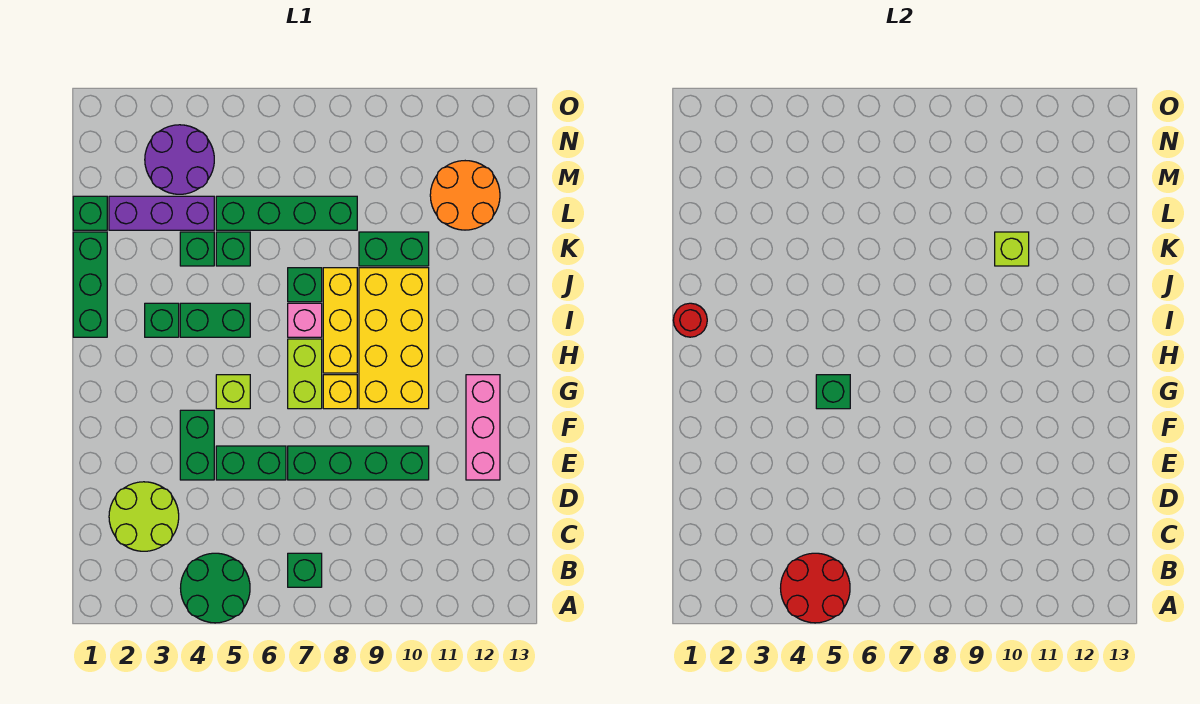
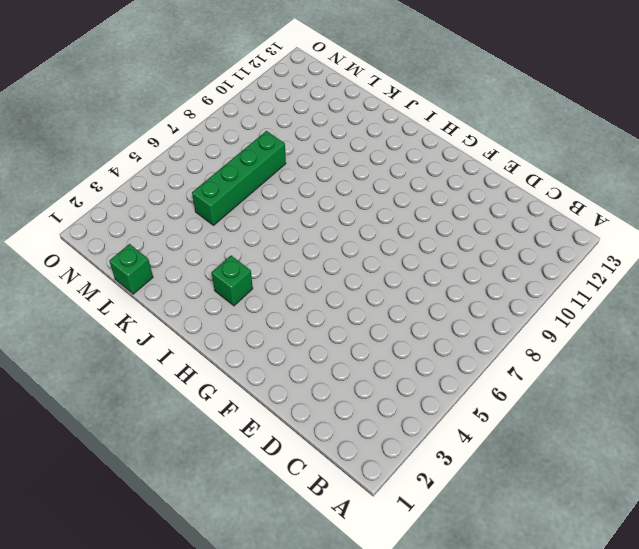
none -> green 2x2 round brick [181,553,250,623]
none -> green 1x1 brick [288,553,322,587]
none -> lime 2x2 round brick [109,482,179,551]

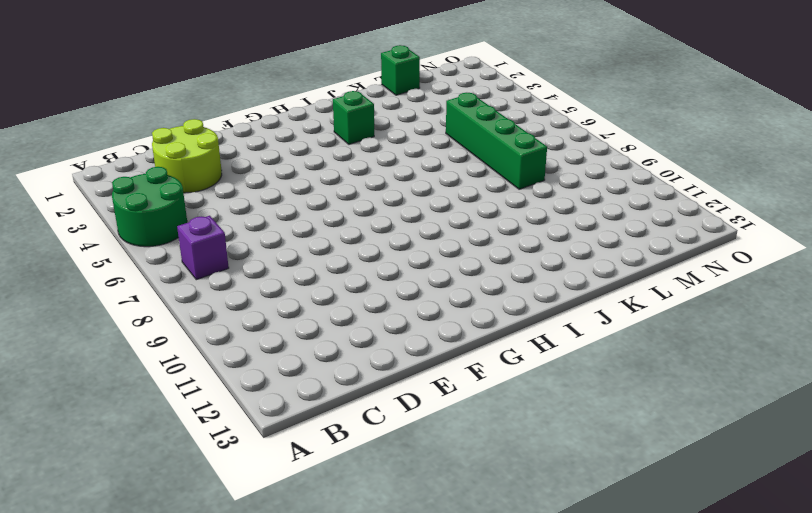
purple 1x1 brick [177,216,229,280] -> green 1x1 brick [288,553,322,587]
none -> green 1x2 brick [180,410,214,480]
none -> green 1x2 brick [216,446,286,480]
none -> green 1x4 brick [288,446,429,480]

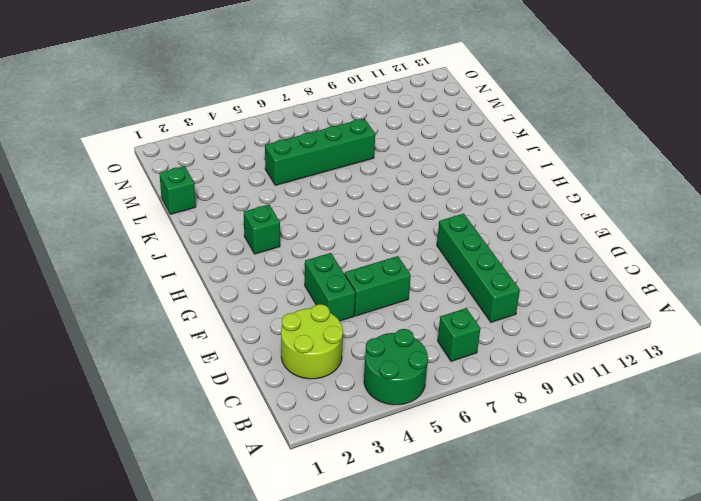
green 1x4 brick [437,214,520,322] -> green 1x4 brick turned to [288,446,429,480]
none -> pink 1x3 brick [466,375,500,480]
none -> lime 1x1 brick [216,375,250,409]
none -> lime 1x2 brick [288,339,322,409]

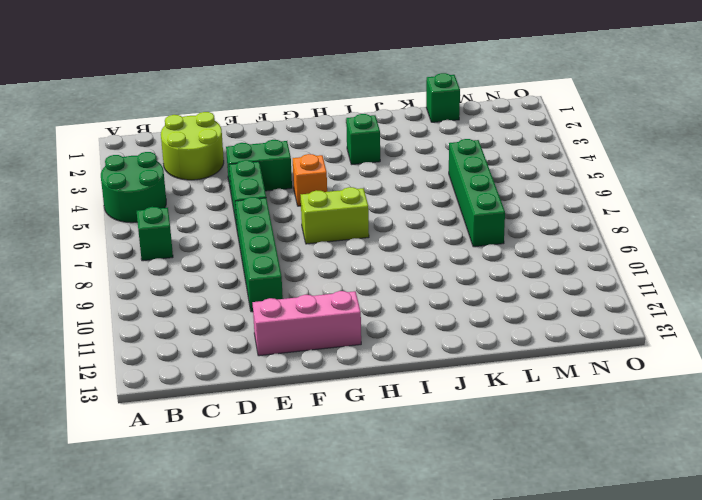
orange 1x1 brick [293,154,327,206] -> lime 1x1 brick [216,375,250,409]
none -> yellow 1x1 brick [323,375,357,409]
none -> yellow 2x4 brick [359,268,429,409]
none -> yellow 1x3 brick [323,268,357,373]

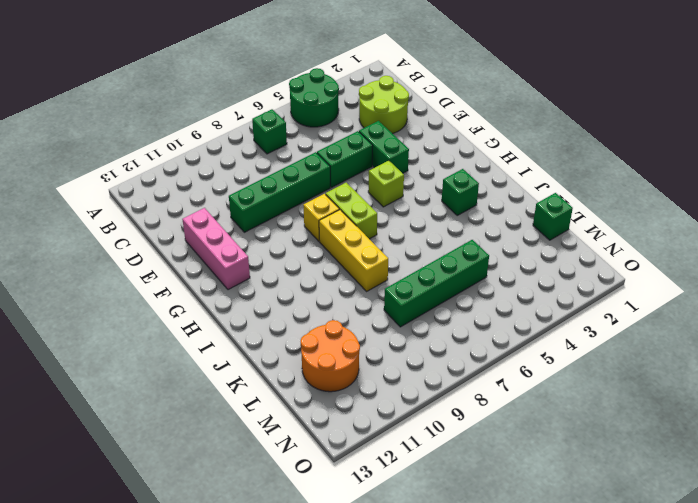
none -> yellow 2x4 brick [359,268,429,409]
none -> green 1x3 brick [73,232,107,337]
none -> green 1x2 brick [180,303,250,337]

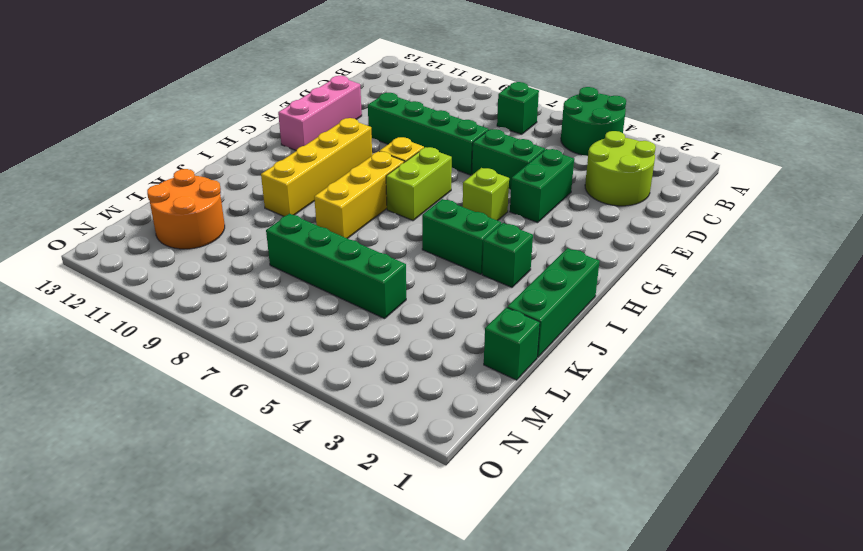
yellow 1x4 brick [261,118,372,216] -> yellow 2x4 brick [359,268,429,409]
none -> pink 1x1 brick [288,303,322,337]
none -> green 1x1 brick [288,268,322,302]
none -> green 1x1 brick [180,232,214,266]

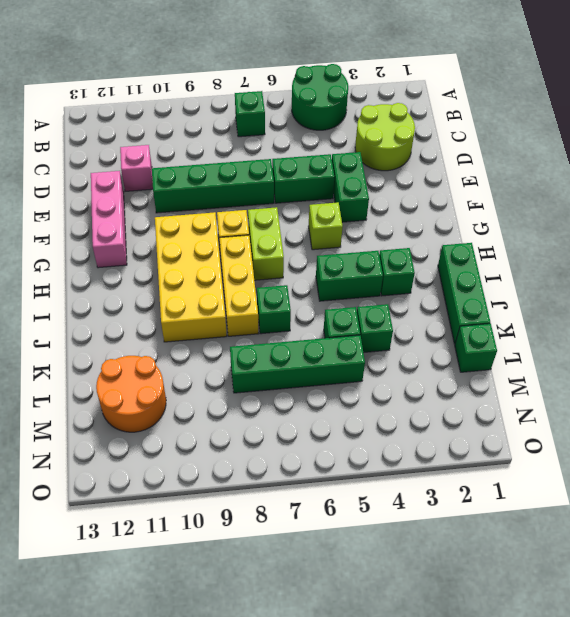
pink 1x1 brick [120,145,153,191] -> pink 1x1 brick moved to [288,303,322,337]
none -> green 1x2 brick [359,232,429,266]
none -> purple 1x3 brick [109,196,214,230]
none -> purple 2x2 round brick [145,125,214,194]

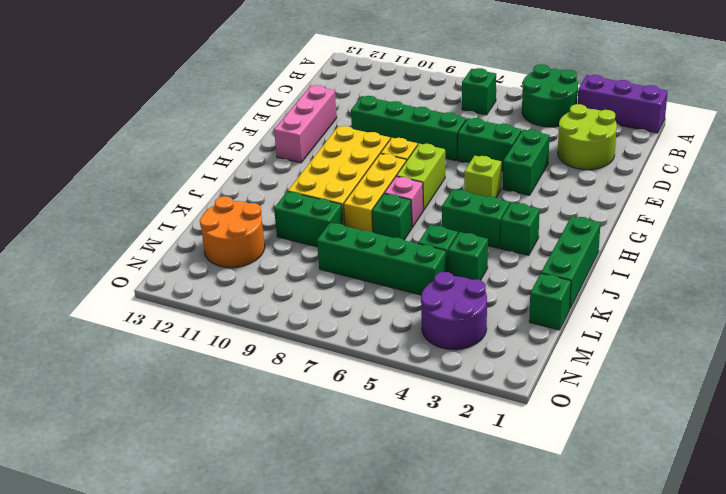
purple 1x3 brick [578,75,668,133] -> purple 1x3 brick moved to [109,196,214,230]
none -> red 2x2 round brick [781,553,850,623]
none -> green 1x1 brick [816,375,850,409]
none -> red 1x1 round brick [673,303,707,337]

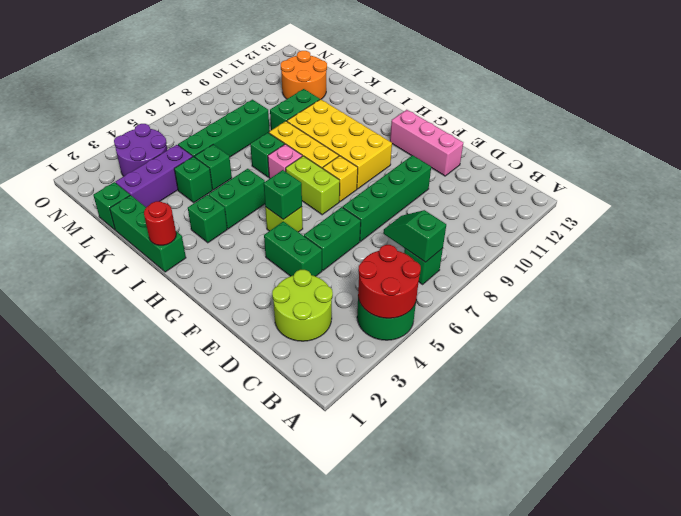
green 1x2 slope [383,210,446,262] -> none
none -> lime 1x1 brick [995,232,1029,266]

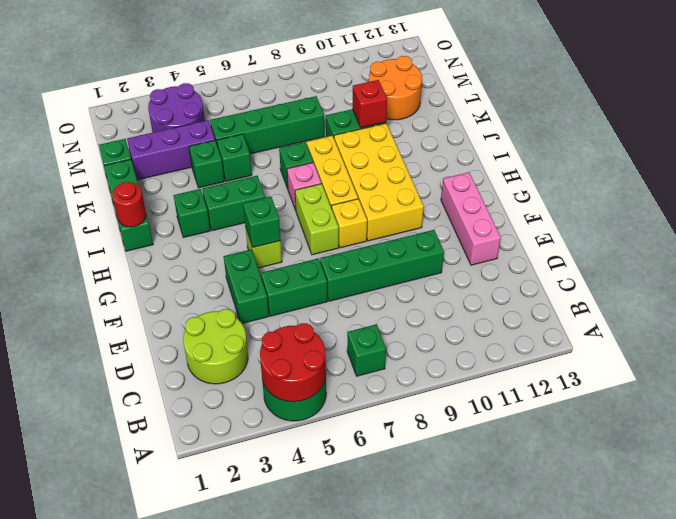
red 1x1 brick [352,80,387,128] -> lime 1x1 brick [995,232,1029,266]

